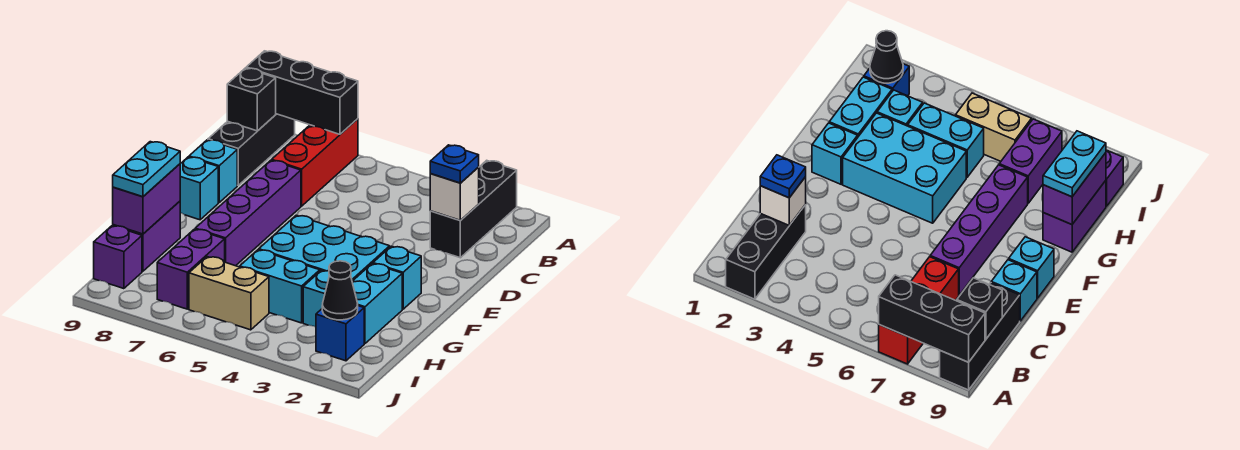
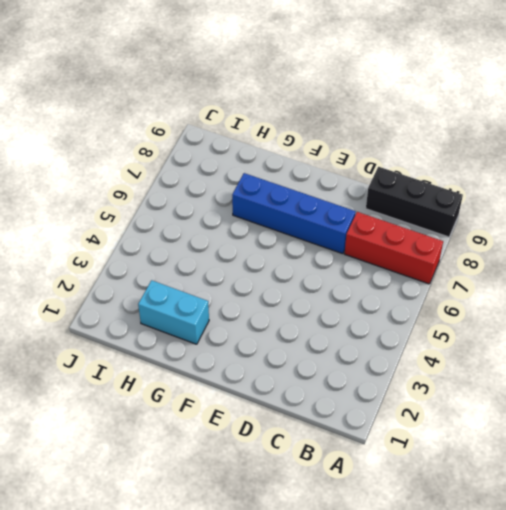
blue 1x4 brick [232,173,356,254] -> purple 1x4 brick [195,160,301,266]
none -> black 1x3 brick [430,160,517,258]
none -> cyan 1x1 brick [189,140,237,203]
none -> cyan 1x1 brick [180,157,218,220]

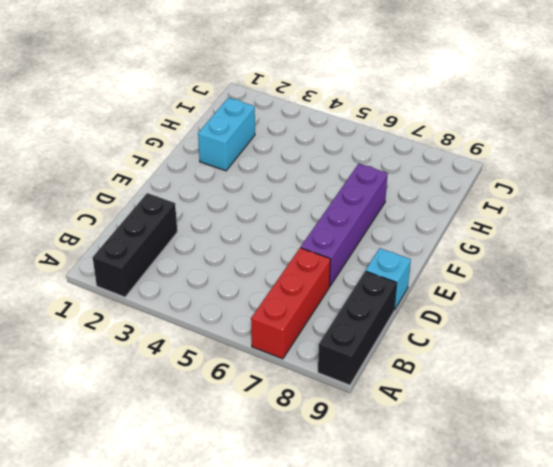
none -> cyan 1x1 brick [180,157,218,220]
none -> cyan 1x1 brick [373,246,421,309]
none -> cyan 2x3 brick [259,215,390,281]

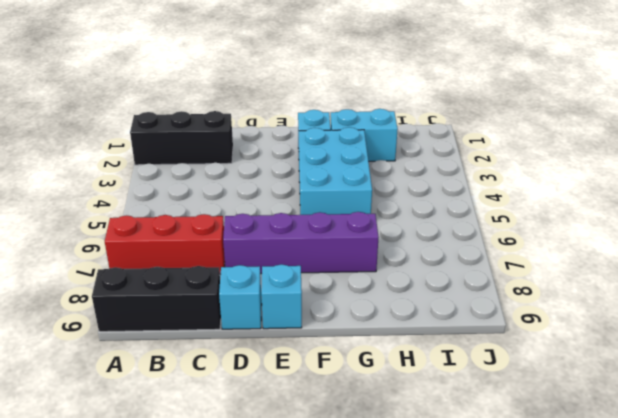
none -> purple 1x2 brick [113,201,180,271]
none -> cyan 1x1 brick [303,270,330,327]
none -> cyan 1x2 brick [240,250,320,323]

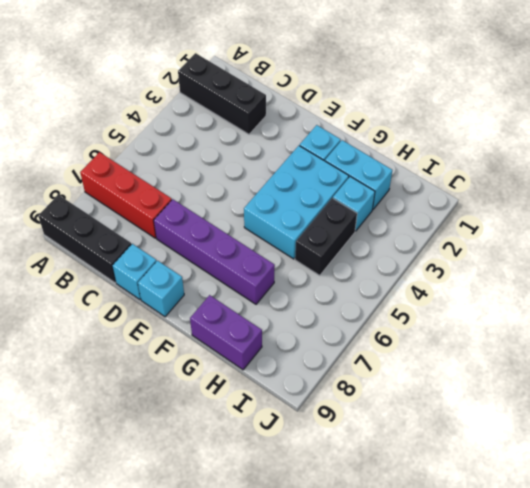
black 1x2 brick [295,198,357,275] -> cyan 1x2 brick [240,250,320,323]
none -> purple 1x2 brick [157,229,225,309]
none -> blue 1x1 brick [316,306,364,361]
none -> tan 1x2 brick [189,257,269,330]

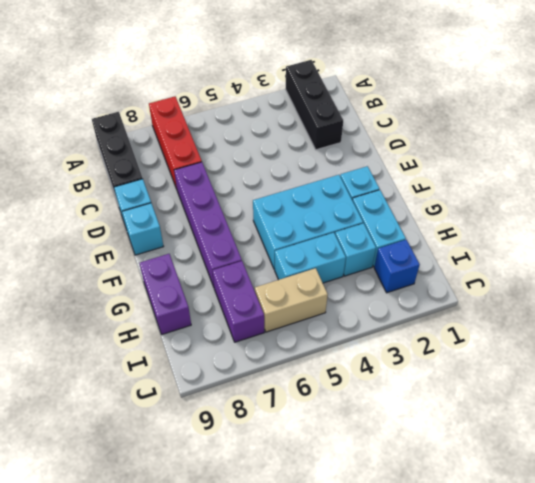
none -> purple 1x1 brick [94,226,142,289]
none -> black 1x3 brick [246,51,358,134]
none -> black 1x1 brick [227,68,276,131]

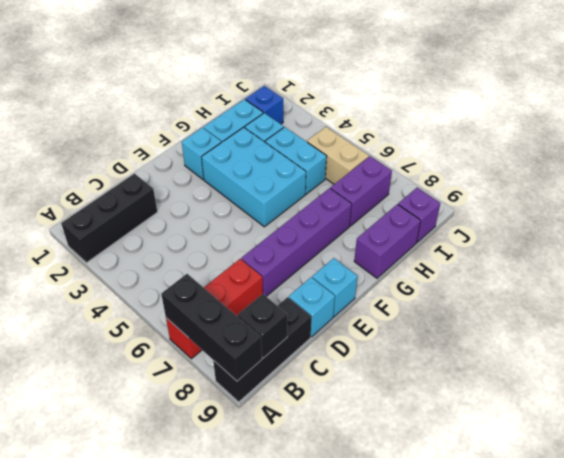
none -> white 1x1 brick [430,167,479,220]
none -> purple 1x2 brick [113,164,180,234]
none -> black 1x1 cone [322,261,358,320]

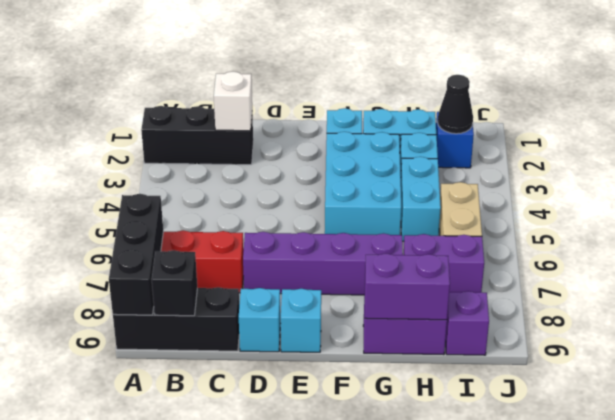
none -> blue 1x1 plate [430,145,479,183]
none -> cyan 1x2 plate [113,142,180,197]

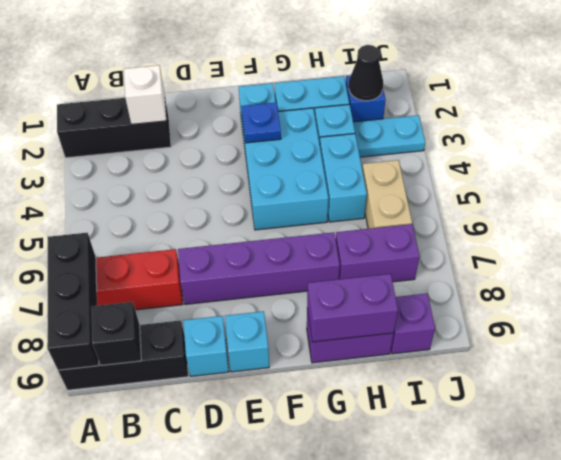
blue 1x1 plate [241,102,281,143] -> blue 1x1 plate moved to [430,145,479,183]
cyan 1x2 plate [353,115,425,157] -> cyan 1x2 plate moved to [113,142,180,197]

